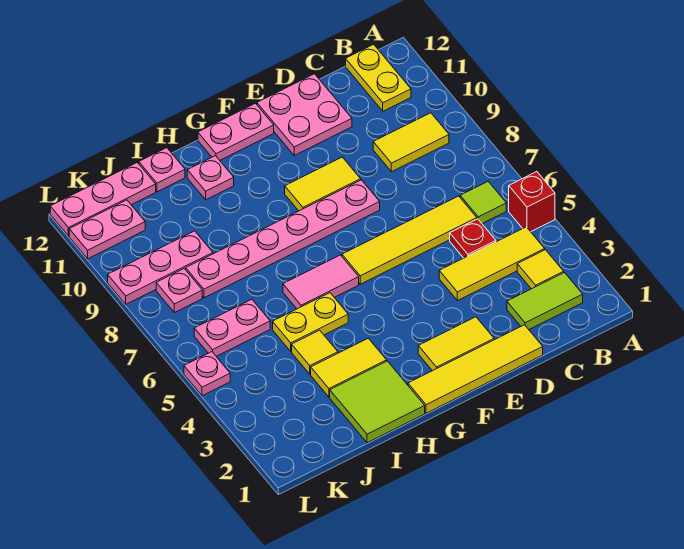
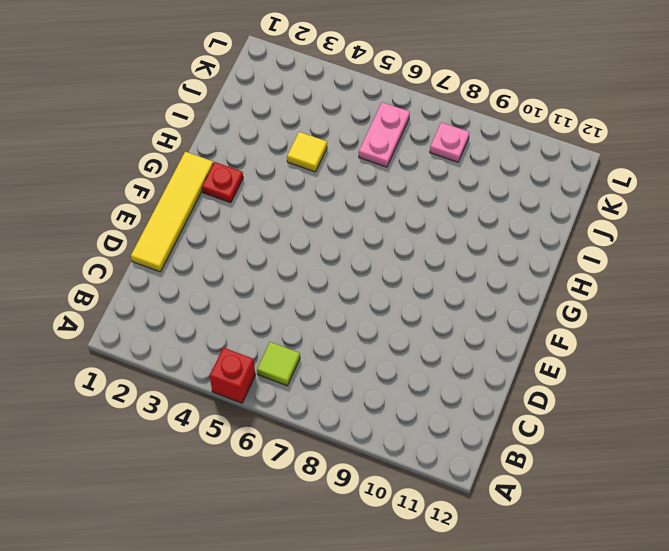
red 1x1 plate [202,162,243,203] -> red 1x1 plate moved to [450,219,496,258]
none -> lime 1x2 tile [507,273,583,329]
none -> yellow 1x1 tile [517,250,564,289]
none -> yellow 1x3 tile [439,227,545,301]

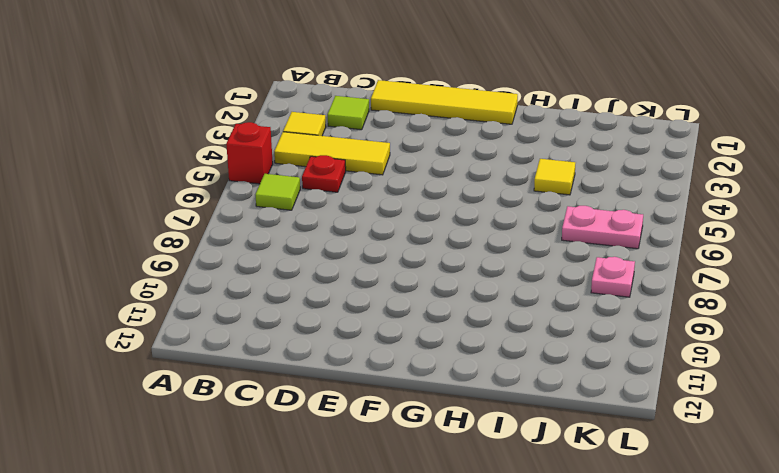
lime 1x1 tile [328,96,369,130] -> lime 1x2 tile [507,273,583,329]
none -> yellow 1x2 tile [373,113,449,172]
none -> yellow 1x2 plate [346,44,411,111]
none -> yellow 1x4 tile [342,196,477,284]

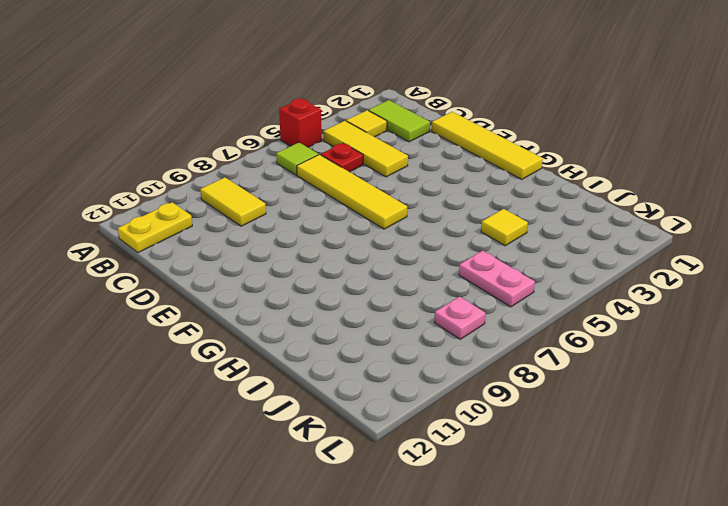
none -> pink 2x2 plate [257,74,352,155]
none -> yellow 1x2 tile [418,317,494,371]
none -> pink 1x6 plate [186,180,380,298]

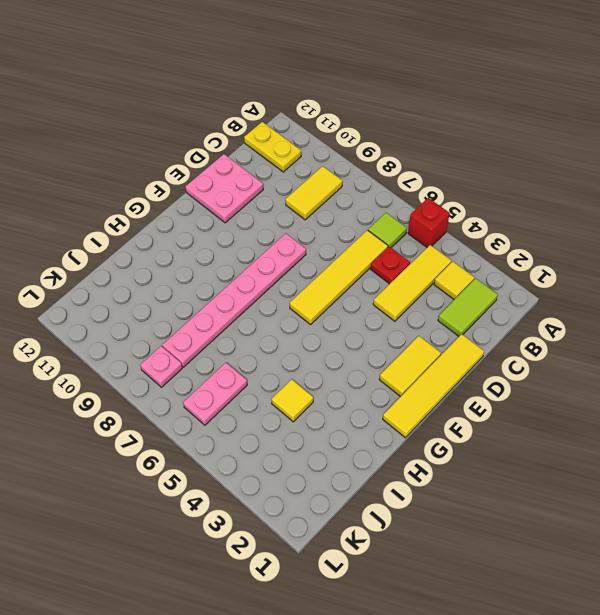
none -> yellow 1x2 tile [285,157,361,211]
none -> pink 1x2 plate [198,103,274,160]
none -> pink 1x2 tile [283,255,359,309]

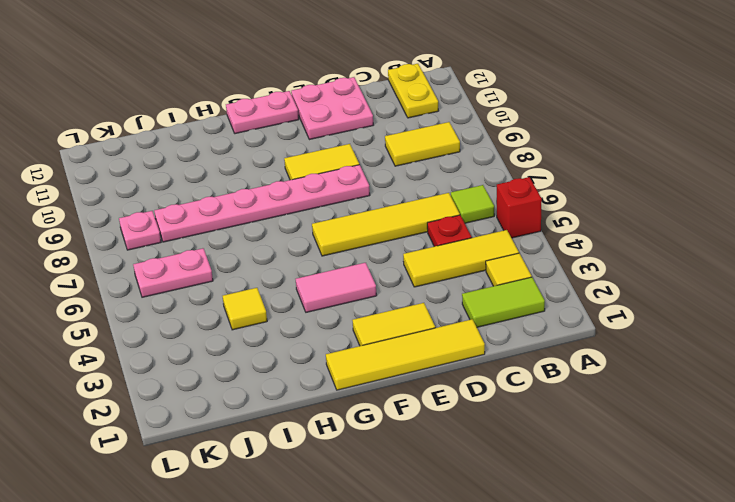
pink 1x2 tile [296,263,377,312] -> pink 1x2 tile moved to [283,255,359,309]
none -> lime 2x2 tile [330,361,425,443]
none -> yellow 1x2 tile [311,338,387,397]
none -> yellow 1x2 plate [273,293,348,351]

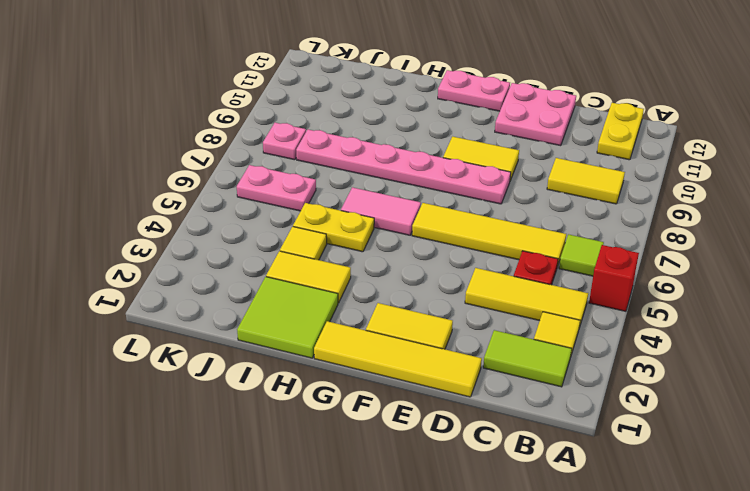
none -> pink 1x1 plate [187,156,234,200]
none -> pink 1x1 plate [139,148,185,192]
none -> pink 1x3 plate [108,231,213,304]

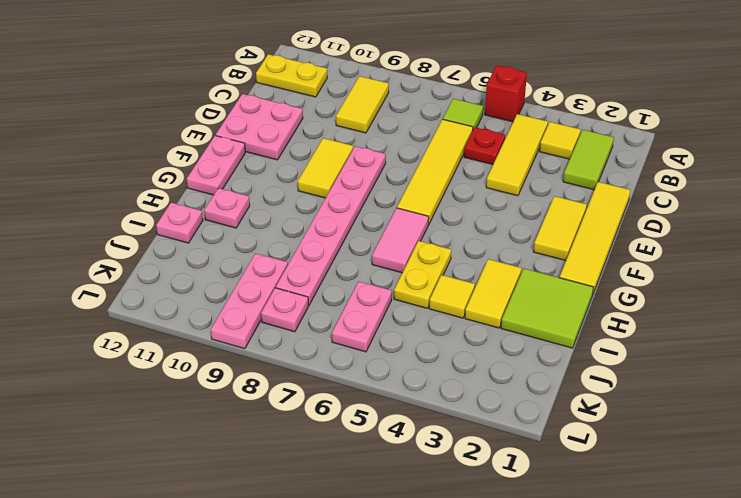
none -> pink 1x3 plate [50,162,156,236]
none -> pink 1x2 plate [69,200,145,259]
none -> pink 1x1 plate [184,352,230,396]

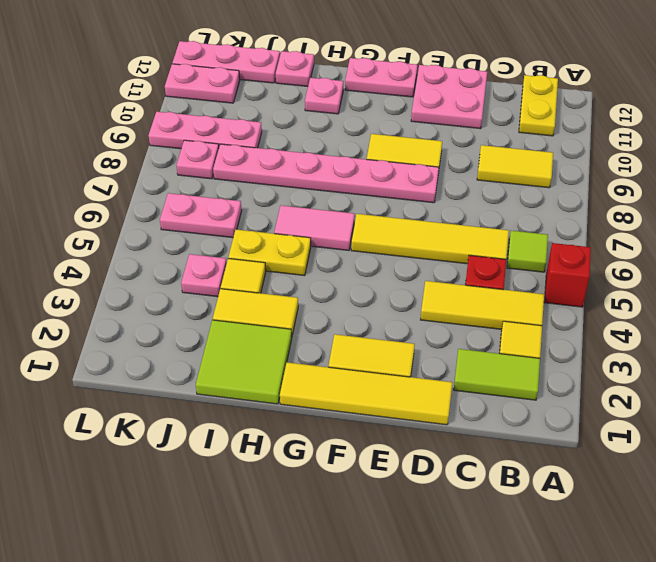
pink 1x1 plate [181,254,227,297] -> pink 1x1 plate moved to [184,352,230,396]

